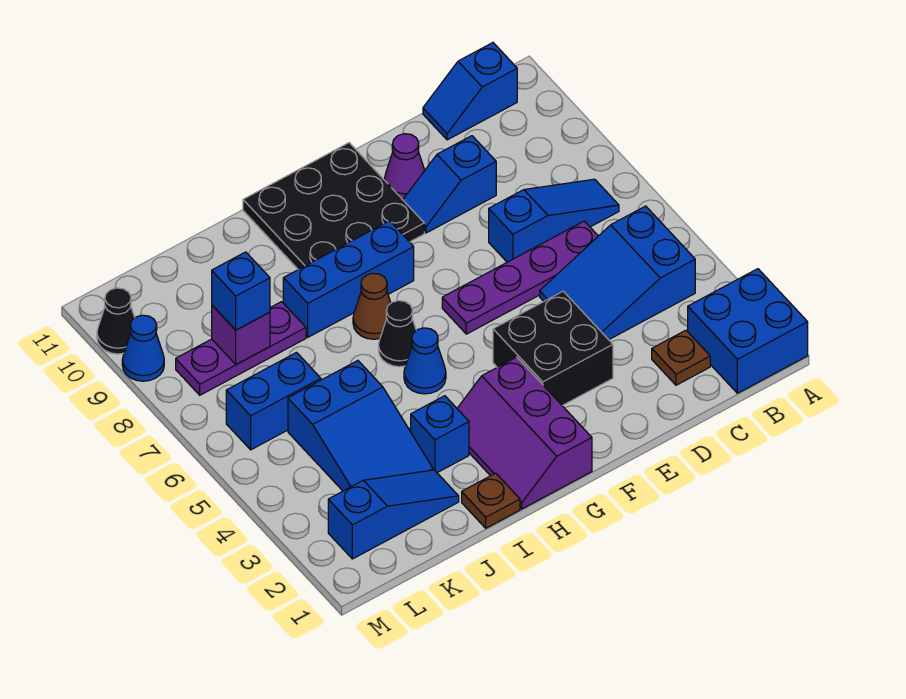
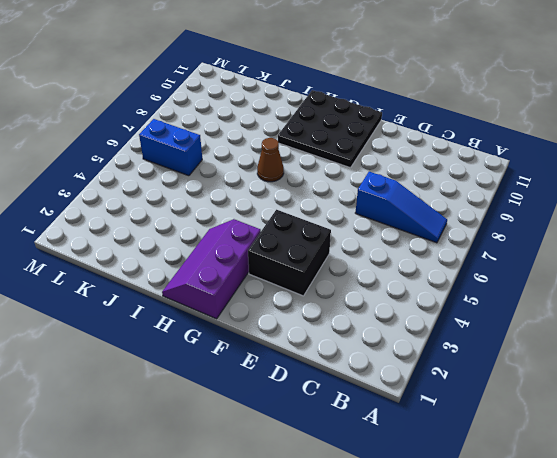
none -> blue 2x2 brick [688,269,808,393]
none -> blue 2x3 slope [540,206,695,340]
none -> blue 1x2 slope [423,43,517,140]

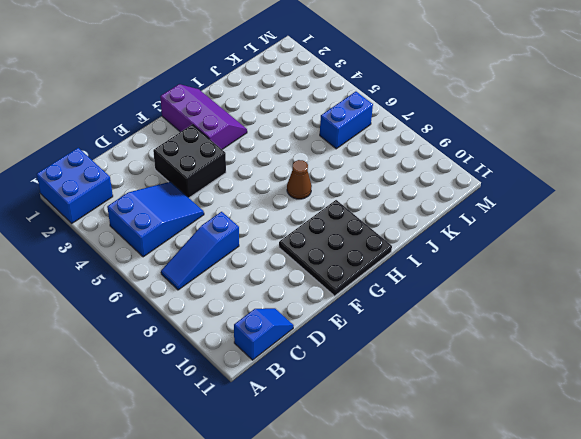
none -> brown 1x1 plate [652,330,710,385]
none -> purple 1x4 plate [442,221,598,334]
none -> blue 1x2 slope [403,136,496,233]

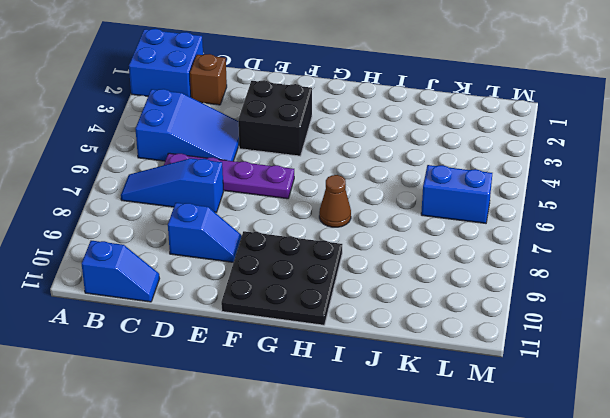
brown 1x1 brick [190,54,227,105] -> brown 1x1 plate [652,330,710,385]
none -> purple 1x1 cone [385,134,425,199]
none -> purple 2x3 slope [457,357,592,509]
none -> blue 1x3 brick [283,221,414,337]

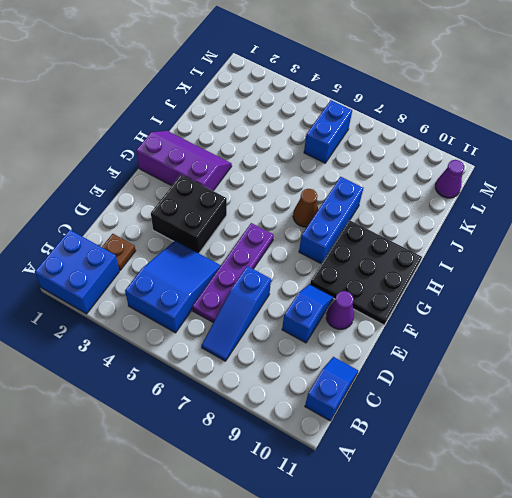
purple 1x1 cone [435,160,464,198] -> none
none -> blue 1x1 cone [404,328,446,394]
none -> black 1x1 cone [379,301,416,367]
none -> brown 1x1 plate [462,473,520,528]

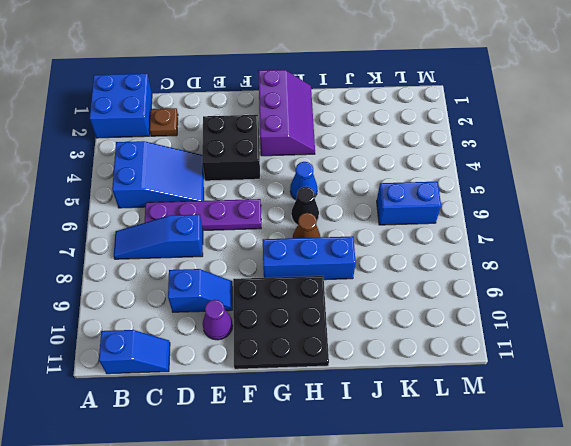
none -> brown 1x1 plate [462,473,520,528]
none -> blue 1x1 brick [411,396,469,473]
none -> blue 1x3 slope [328,470,459,559]

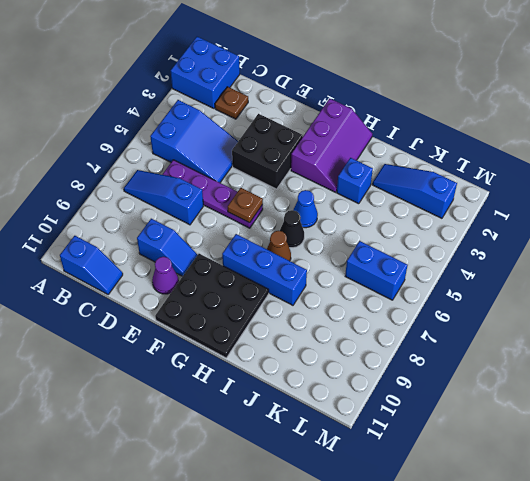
brown 1x1 plate [228,188,263,223] -> brown 1x1 plate moved to [462,473,520,528]
none -> blue 2x3 slope [288,361,433,491]
none -> purple 1x3 plate [176,302,306,395]
none -> blue 1x1 cone [122,315,164,381]

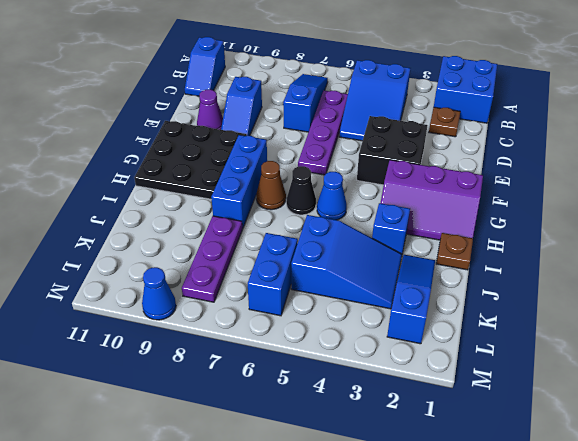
none -> black 1x1 cone [97,288,135,354]
none -> purple 1x1 brick [212,305,270,365]
none -> blue 1x1 brick [212,252,270,330]

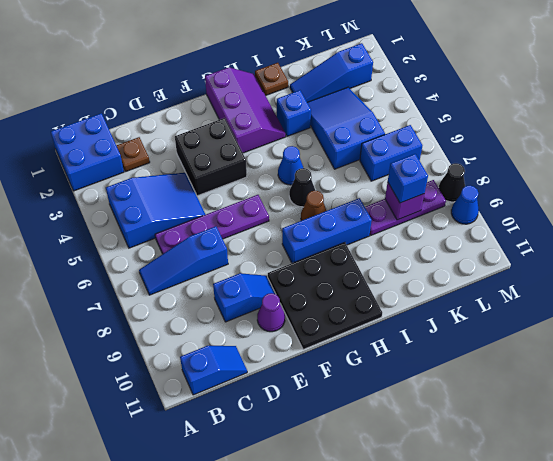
black 1x1 cone [438,163,465,202] -> black 1x1 cone moved to [97,288,135,354]

